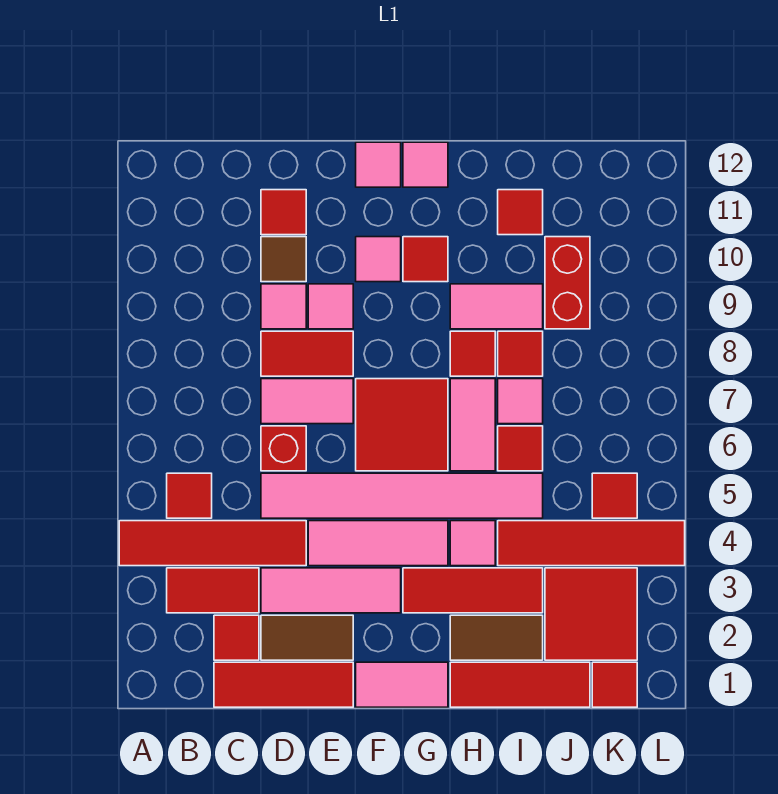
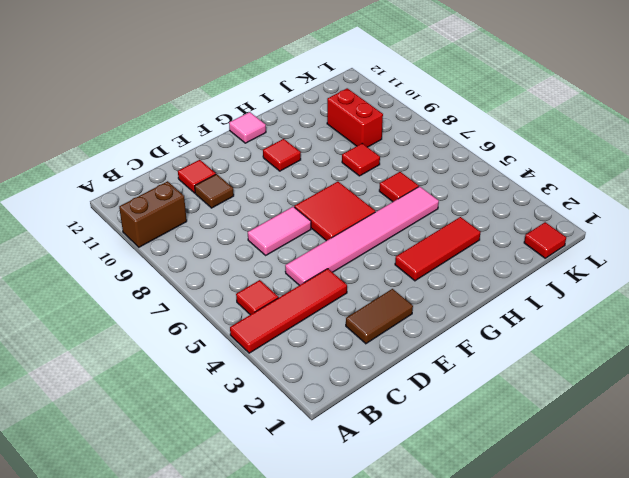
brown 1x2 brick [119,181,187,247] -> none
none -> red 1x2 tile [167,568,259,613]
none -> red 1x3 tile [214,662,353,707]
none -> red 1x1 tile [214,615,259,660]
none -> pink 1x3 tile [261,568,401,613]

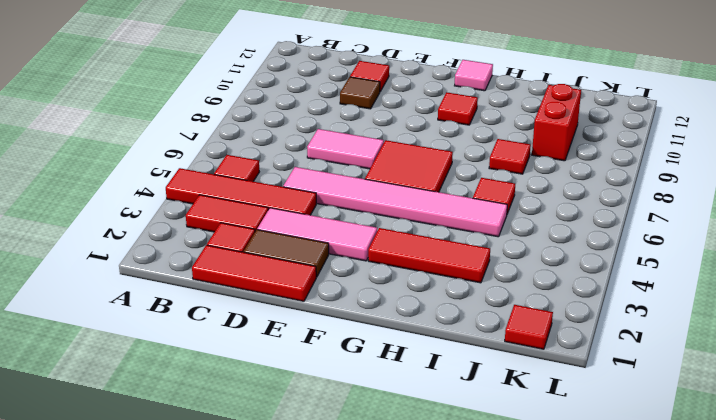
none -> red 1x1 brick [261,426,306,471]
none -> red 1x2 tile [261,331,353,376]
none -> pink 1x1 tile [261,284,306,329]
none -> pink 1x3 tile [308,521,448,566]

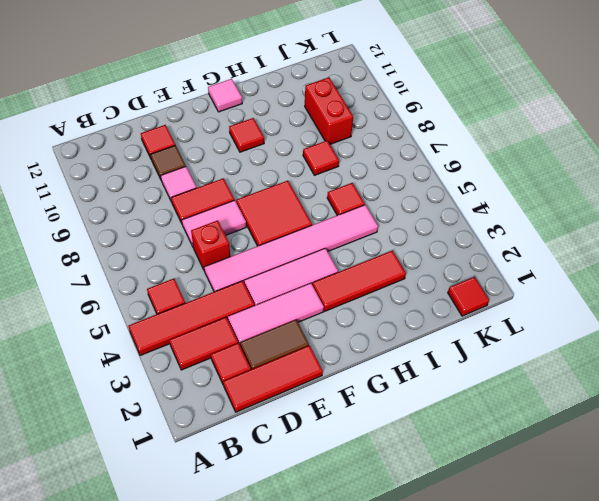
none -> pink 1x1 tile [308,284,353,329]
none -> pink 1x2 tile [356,662,448,707]
none -> pink 1x1 tile [356,237,401,282]
none -> pink 1x1 tile [356,142,401,187]

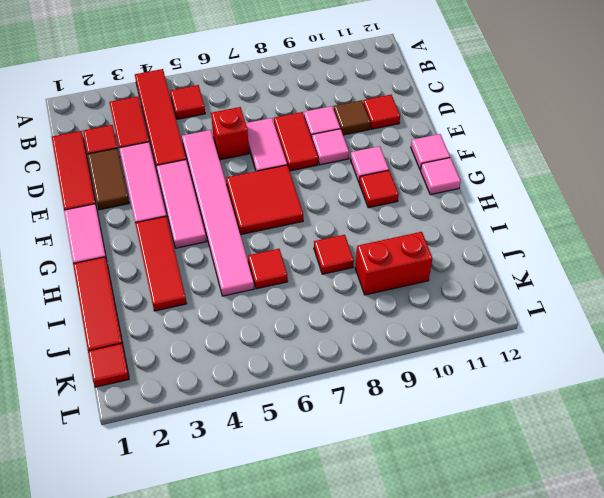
none -> brown 1x2 tile [450,615,543,660]
none -> pink 1x1 tile [450,521,495,566]
none -> pink 1x2 tile [450,379,495,471]
none -> red 1x1 tile [450,331,495,376]

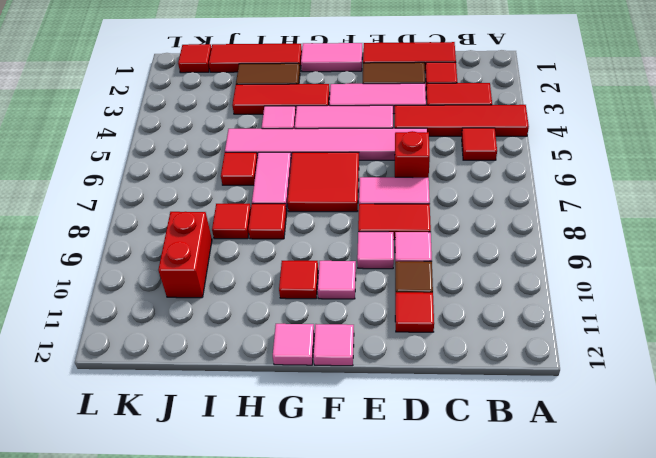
none -> pink 1x2 tile [450,284,543,329]
none -> red 1x4 tile [498,521,685,566]
none -> pink 1x1 tile [498,379,543,424]
none -> red 1x1 tile [498,190,543,235]

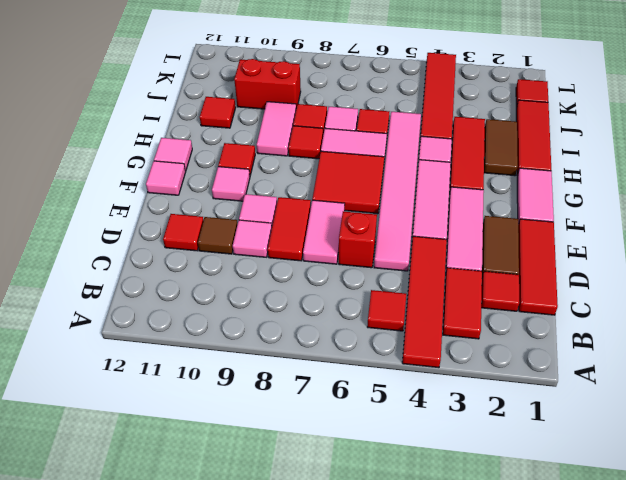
none -> red 2x2 tile [545,568,637,660]
none -> red 1x1 tile [592,473,637,518]

